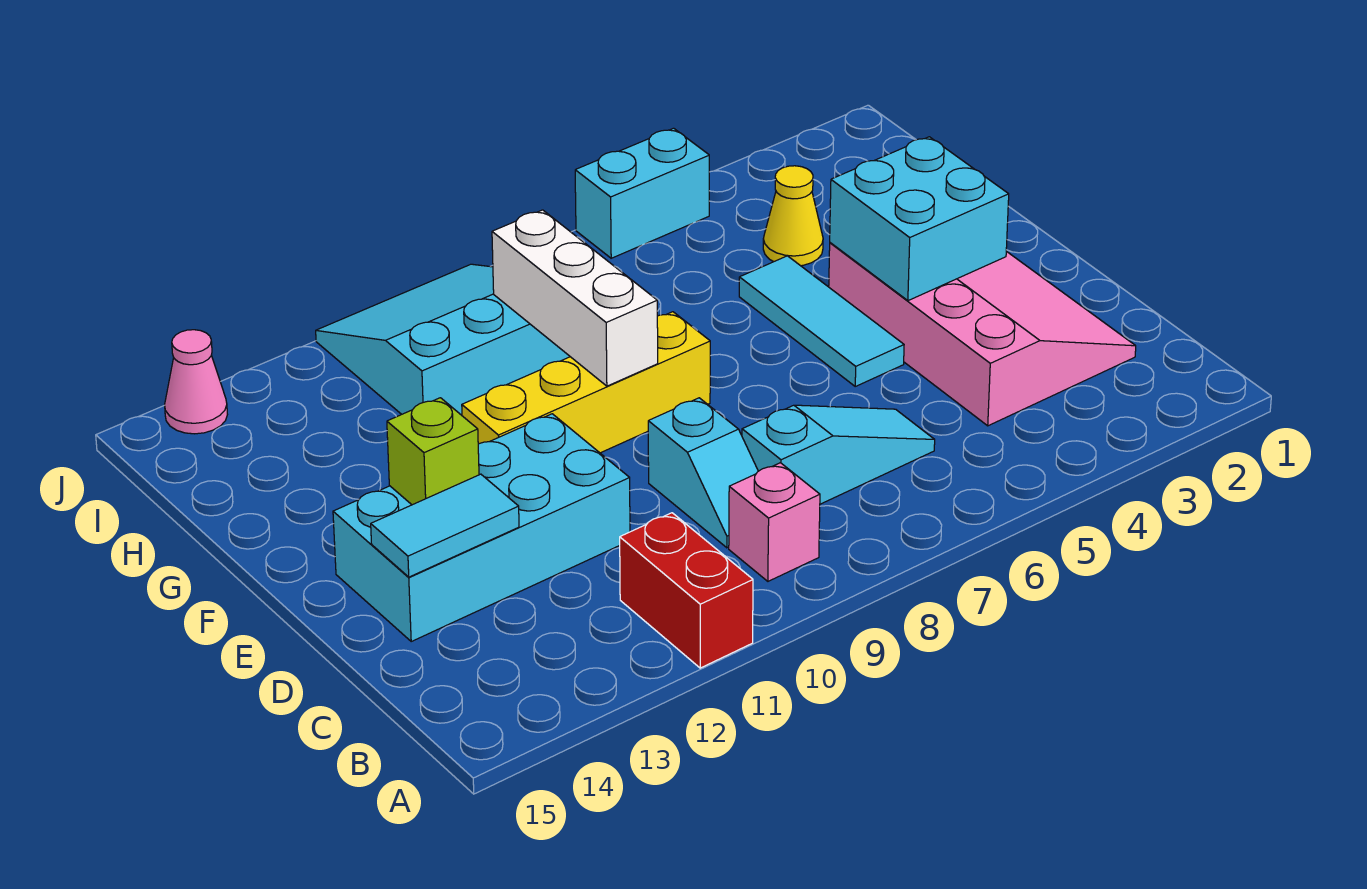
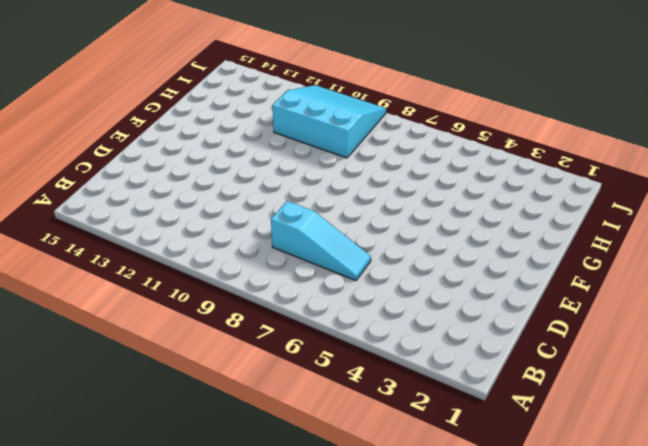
none -> red 1x2 brick [620,513,753,668]
none -> pink 1x1 brick [729,463,820,581]
none -> pink 3x4 slope [829,243,1136,426]

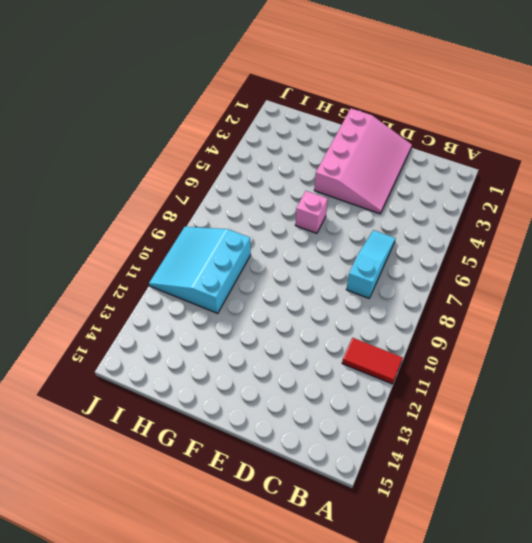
red 1x2 tile [342,338,403,384] -> red 1x2 brick [620,513,753,668]
pink 3x4 slope [314,109,412,214] -> pink 3x4 slope turned to [829,243,1136,426]
pink 1x1 brick [295,191,328,233] -> pink 1x1 brick moved to [729,463,820,581]
none -> cyan 1x2 slope [648,398,758,548]
none -> cyan 2x4 brick [333,414,630,641]
none -> cyan 1x3 tile [739,256,904,386]

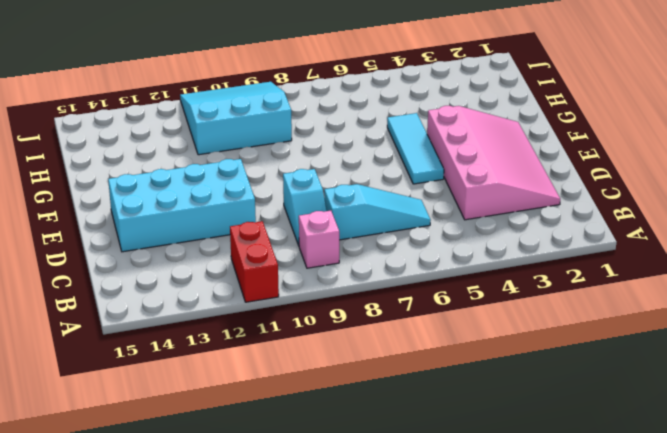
none -> yellow 1x4 brick [462,312,710,453]
none -> yellow 1x1 cone [763,166,823,266]
none -> cyan 1x2 brick [575,128,709,258]

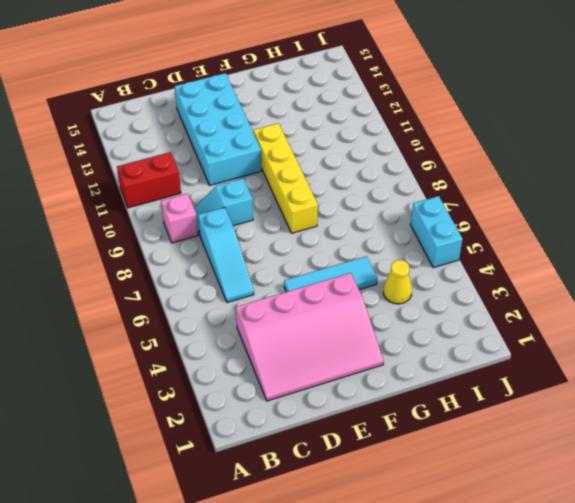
none -> cyan 3x3 slope [316,264,570,415]
none -> pink 1x1 cone [165,330,227,434]
none -> cyan 1x2 tile [371,474,519,577]

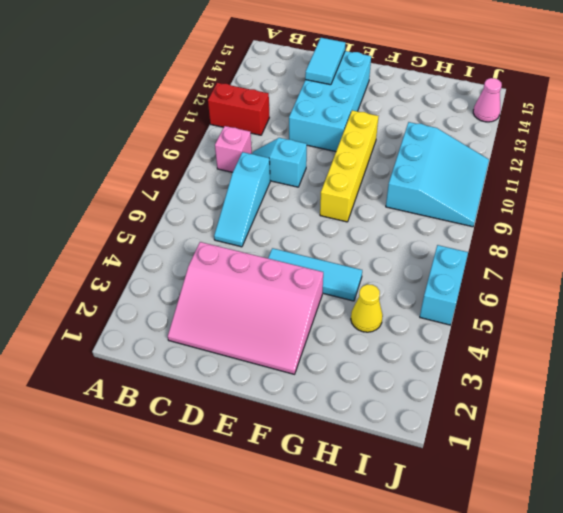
none -> cyan 2x2 brick [830,137,1009,301]
none -> lime 1x1 brick [387,398,479,505]
none -> white 1x3 brick [492,210,658,386]

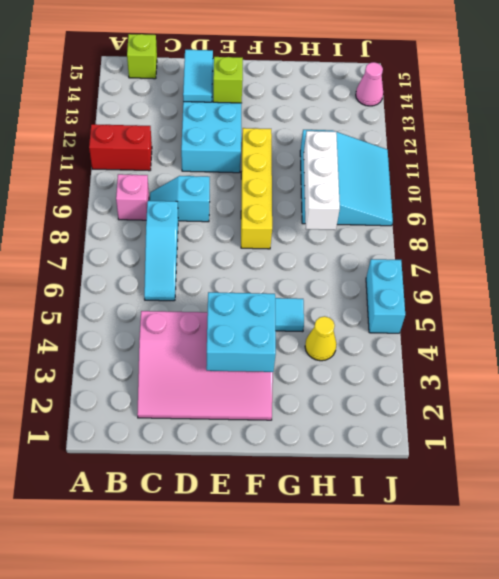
lime 1x1 brick [127,34,157,79] -> none
white 1x3 brick [304,131,340,230] -> white 1x3 brick turned to [492,210,658,386]

